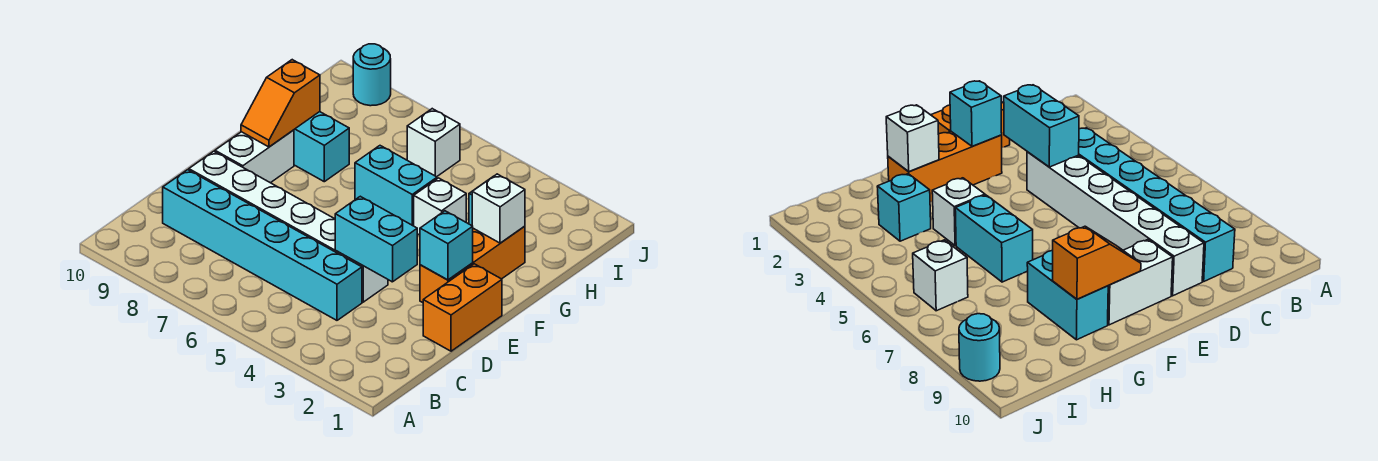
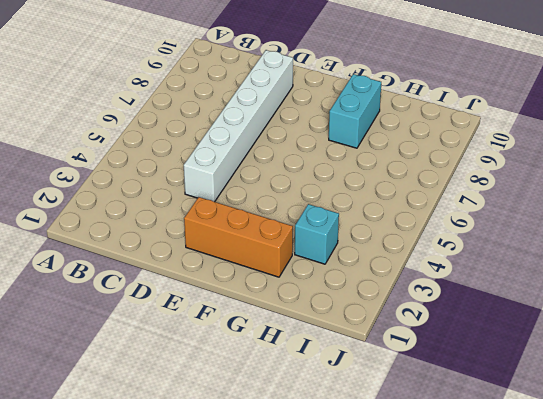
none -> cyan 1x6 brick [163,170,362,320]
none -> orange 1x2 brick [423,264,502,351]
none -> white 1x2 brick [215,130,294,183]

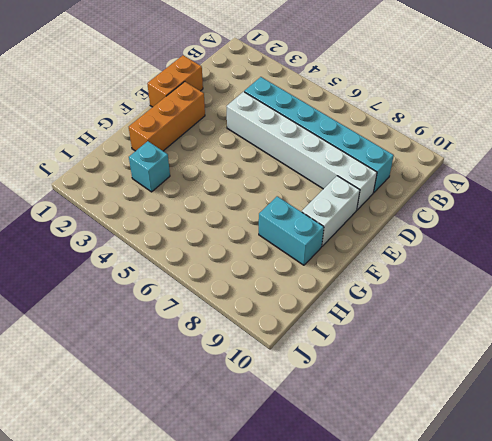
none -> white 1x1 brick [414,178,466,235]
none -> cyan 1x2 brick [355,146,437,226]
none -> white 1x1 brick [407,109,460,177]

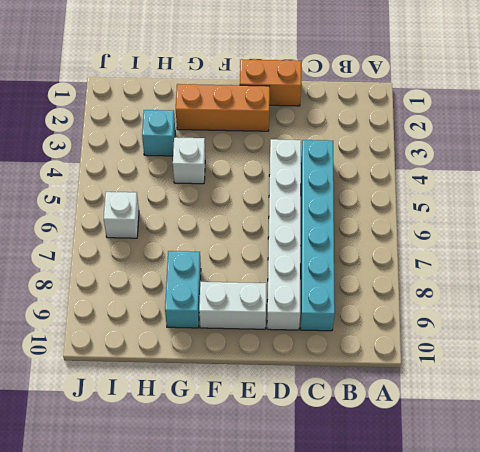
none -> cyan 1x2 brick [355,146,437,226]
none -> cyan 1x1 round brick [353,44,391,106]
none -> cyan 1x2 brick [335,196,417,282]

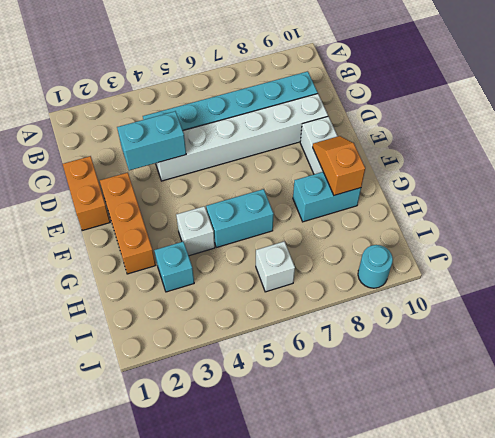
none -> cyan 1x1 brick [420,211,473,280]
none -> white 1x1 brick [472,174,525,243]

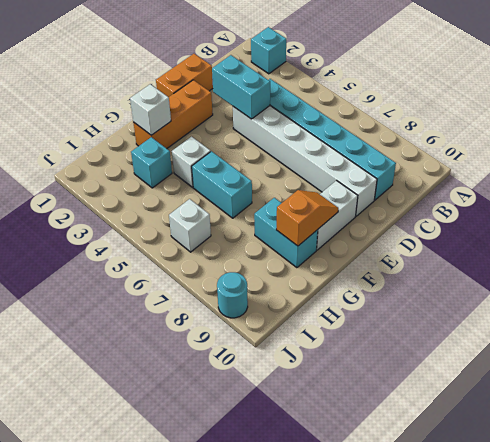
cyan 1x1 brick [251,27,286,74] -> cyan 1x1 brick moved to [420,211,473,280]

